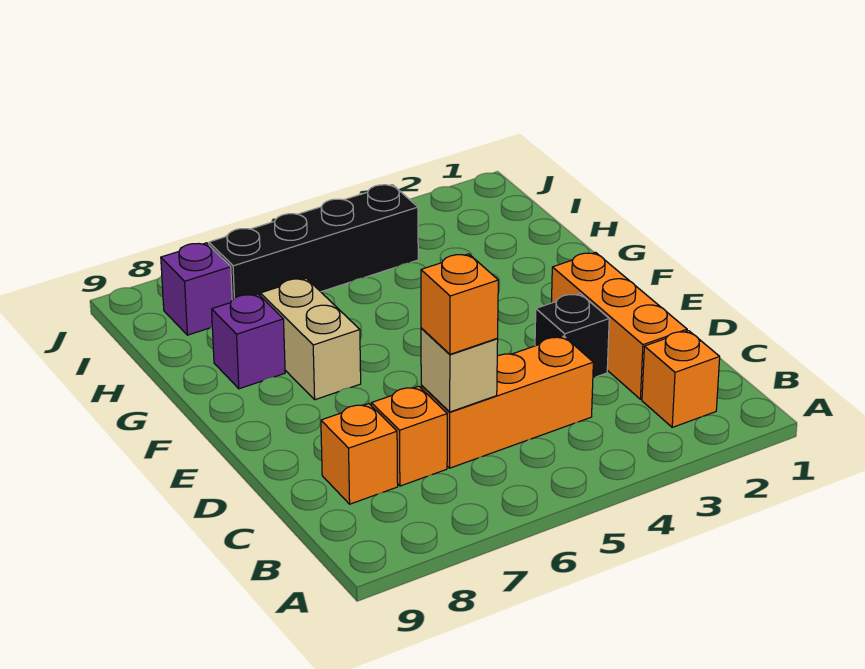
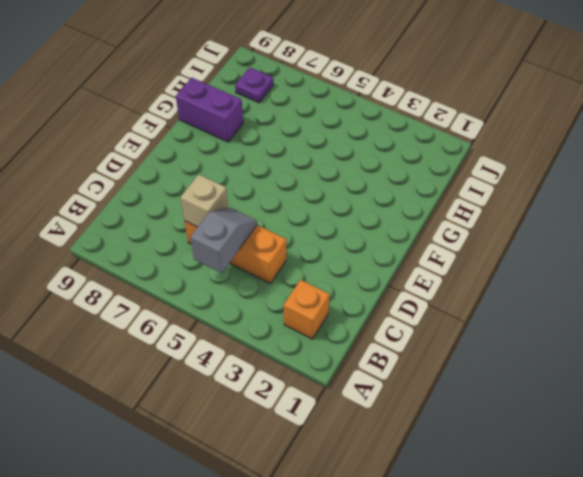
grey 1x2 slope [191,207,257,273] -> none
purple 1x2 brick [176,78,243,142] -> purple 1x1 brick [212,294,285,389]
purple 1x1 plate [235,67,273,103] -> purple 1x1 brick [161,243,232,335]
none -> orange 1x3 brick [551,252,687,399]
none -> orange 1x1 brick [371,386,447,486]
none -> orange 1x1 brick [321,404,398,504]

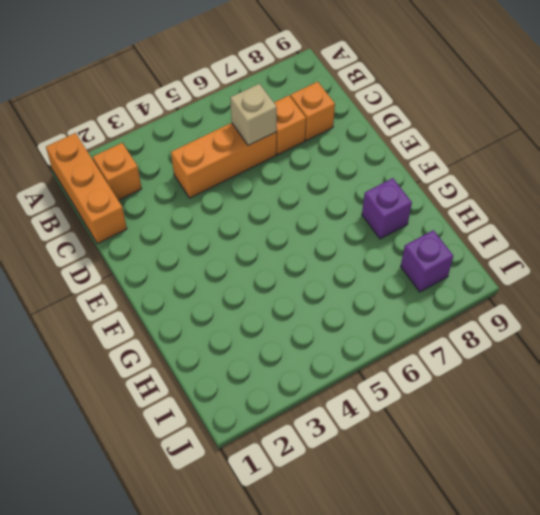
orange 1x3 brick [46,133,127,244] -> orange 1x3 brick moved to [551,252,687,399]
none -> black 1x1 brick [535,294,609,378]
none -> tan 1x2 brick [260,278,361,400]
none -> black 1x4 brick [209,185,418,300]

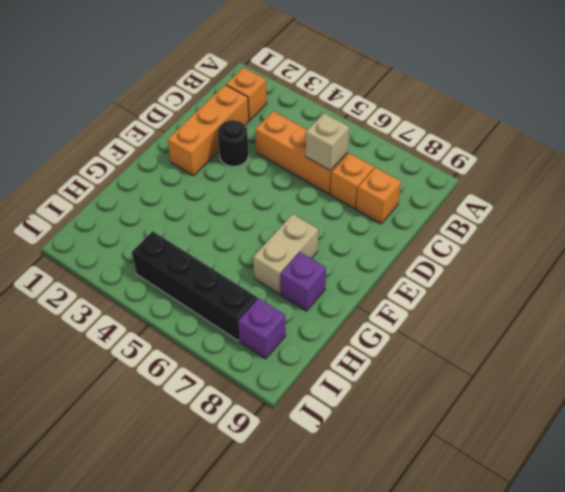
black 1x1 round brick [218,120,249,166] -> black 1x1 brick [535,294,609,378]
none -> orange 1x1 brick [421,254,498,354]

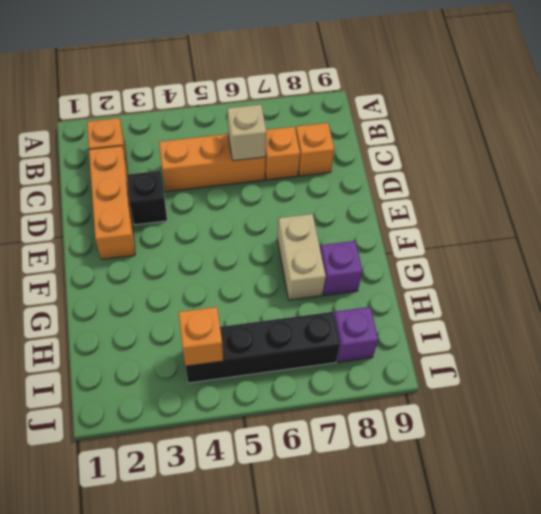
orange 1x1 brick [178,307,223,366] -> orange 1x1 brick moved to [421,254,498,354]

